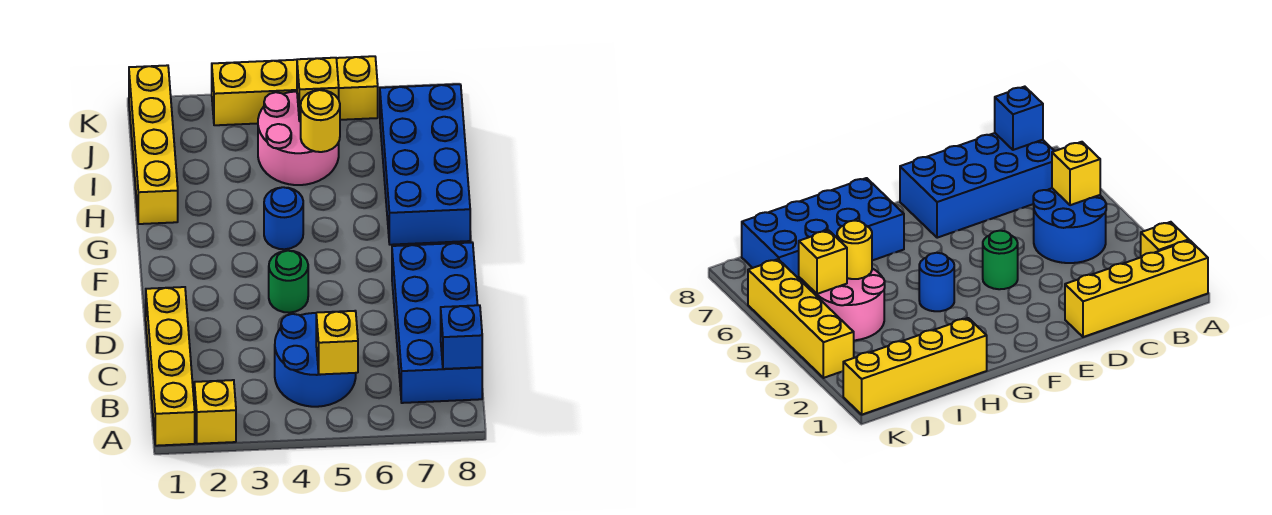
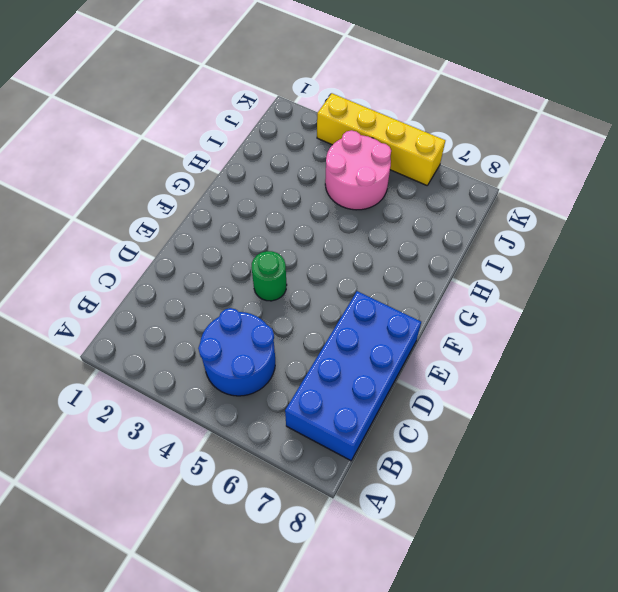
none -> yellow 1x4 brick [146,287,195,446]
none -> yellow 1x1 brick [194,380,236,444]
none -> blue 1x1 round brick [264,187,303,249]

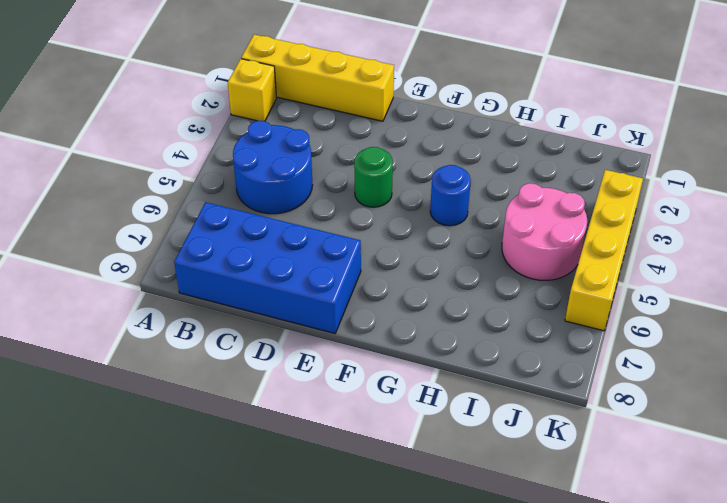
none -> blue 2x4 brick [380,84,470,245]
none -> yellow 1x4 brick [129,65,178,224]
none -> yellow 1x1 brick [316,311,358,374]

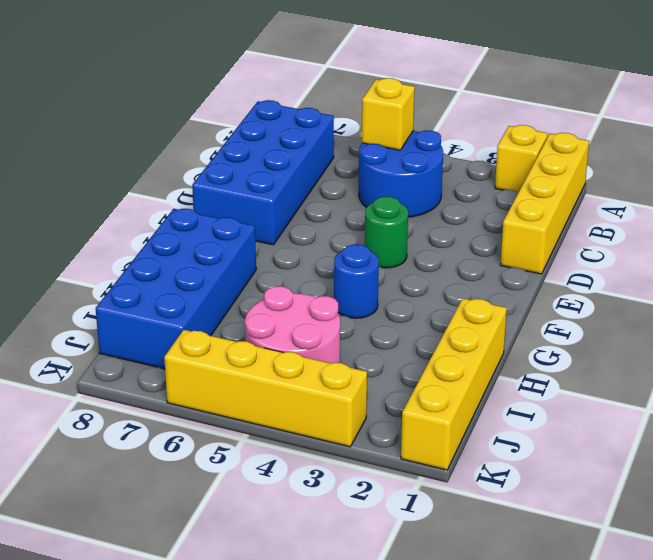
none -> blue 1x1 brick [441,305,482,369]
none -> yellow 1x1 round brick [301,90,340,152]
none -> yellow 1x1 brick [297,58,339,121]

